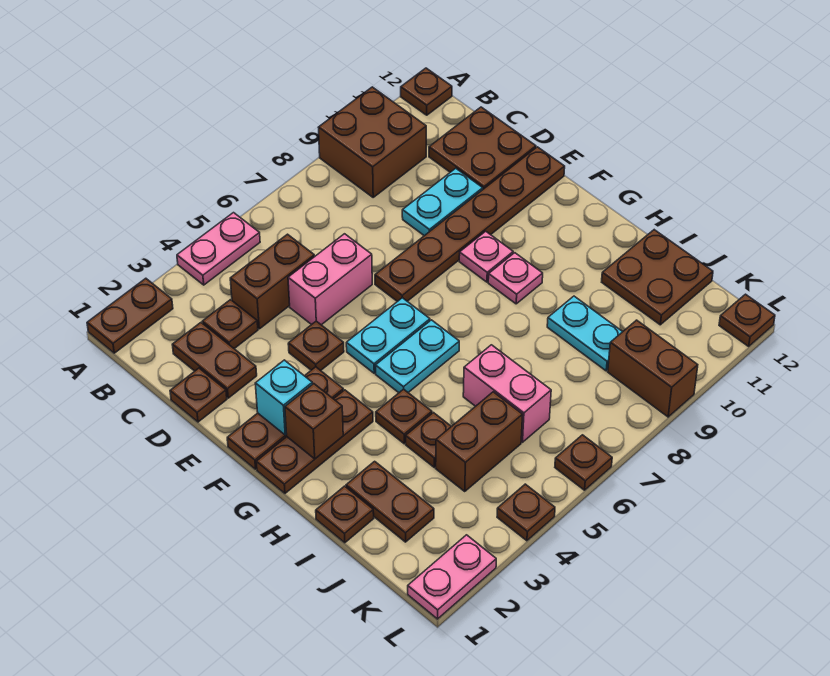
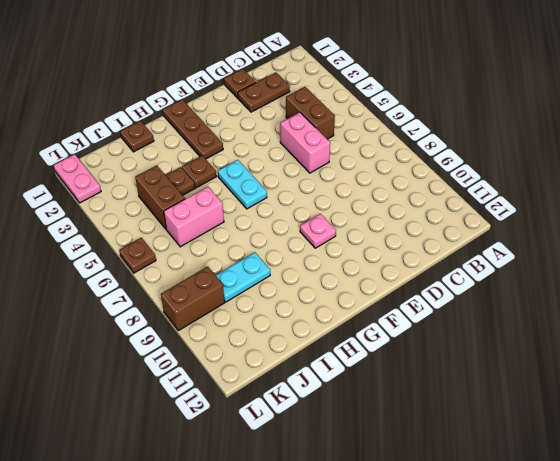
none -> brown 1x2 plate [87,278,173,353]
none -> pink 1x2 plate [177,213,260,285]
none -> brown 2x2 brick [318,87,426,197]
none -> brown 1x1 plate [401,68,452,115]

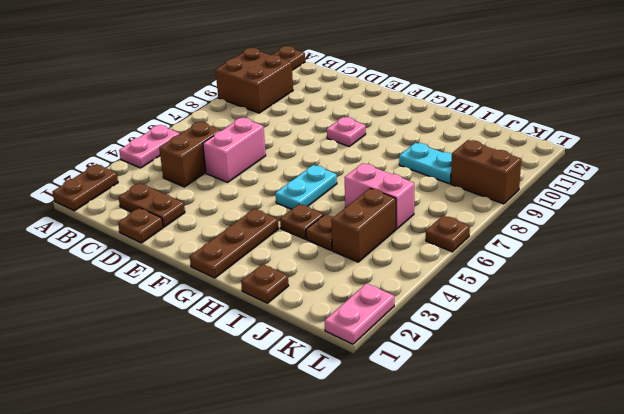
none -> brown 1x1 plate [202,300,258,349]
none -> brown 2x2 plate [429,107,536,189]
none -> cyan 1x2 plate [402,168,483,236]
none -> brown 1x1 plate [288,321,344,371]

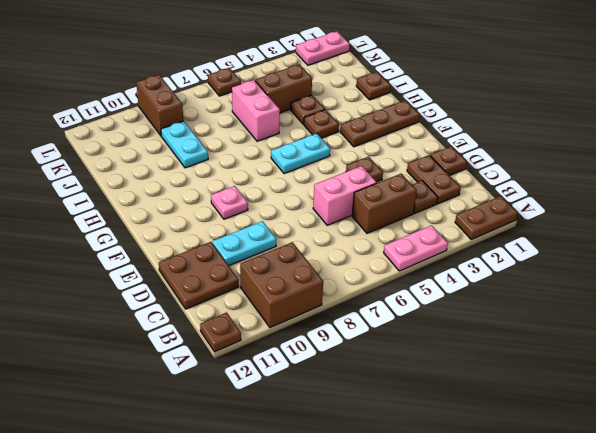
none -> brown 1x6 plate [375,147,565,302]
none -> brown 1x3 plate [227,367,344,469]
none -> cyan 1x2 plate [346,298,430,373]
none -> pink 1x1 plate [488,253,543,304]

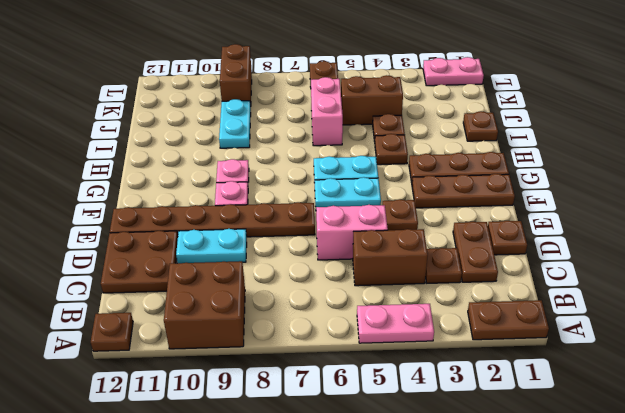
none -> brown 1x2 plate [346,461,434,542]
none -> brown 2x2 plate [602,230,713,325]
none -> brown 1x1 plate [497,484,555,541]
none -> brown 1x1 plate [719,294,775,346]

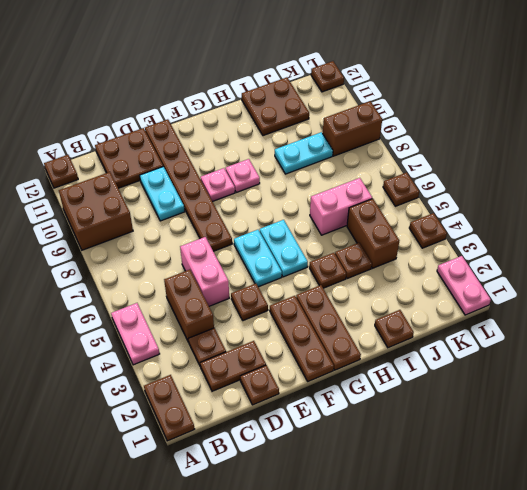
none -> brown 1x2 plate [346,461,434,542]
none -> cyan 1x1 brick [255,360,312,435]
none -> brown 1x1 brick [285,384,343,459]

